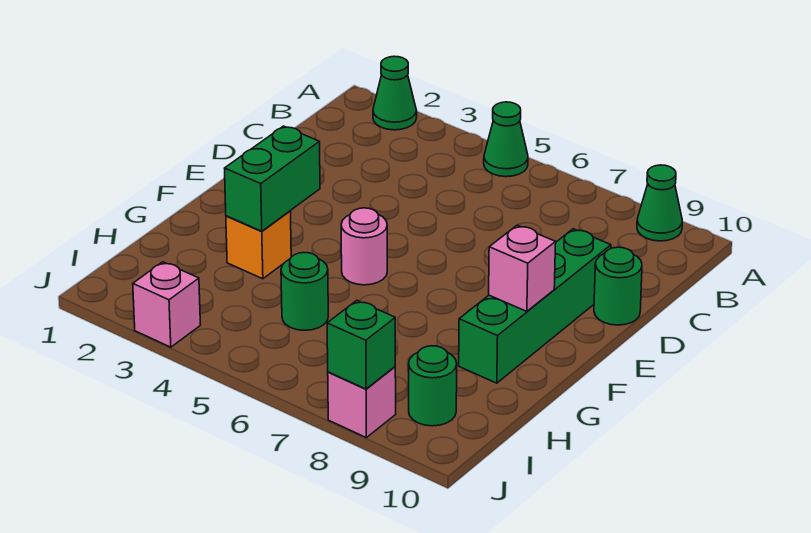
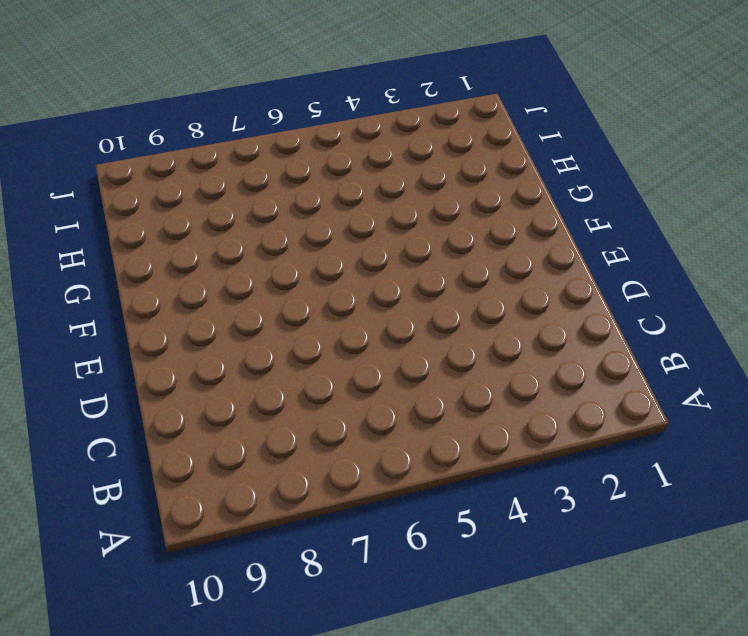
none -> green 1x1 cone [373,56,417,130]
none -> green 1x1 cone [484,102,528,177]
none -> green 1x1 cone [637,165,682,241]

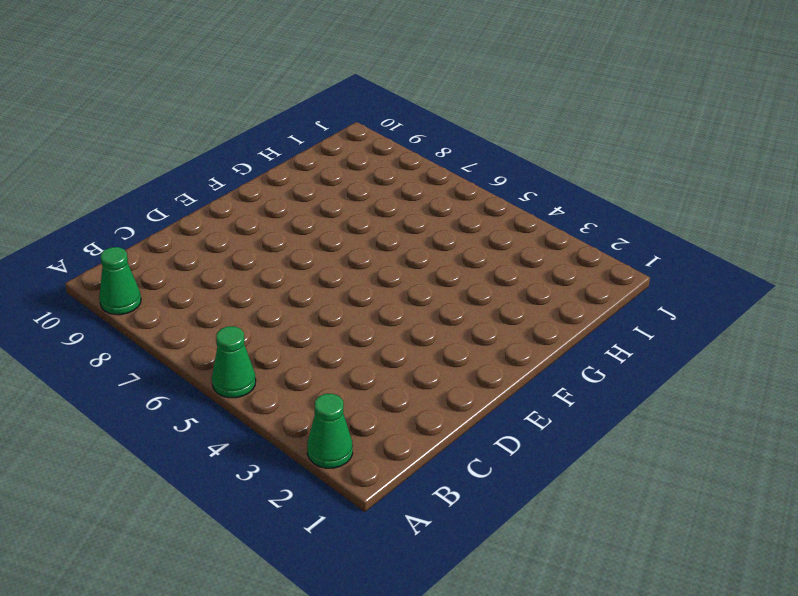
none -> green 1x4 brick [459,229,611,383]
none -> green 1x1 round brick [594,247,642,325]
none -> pink 1x1 round brick [341,208,387,285]

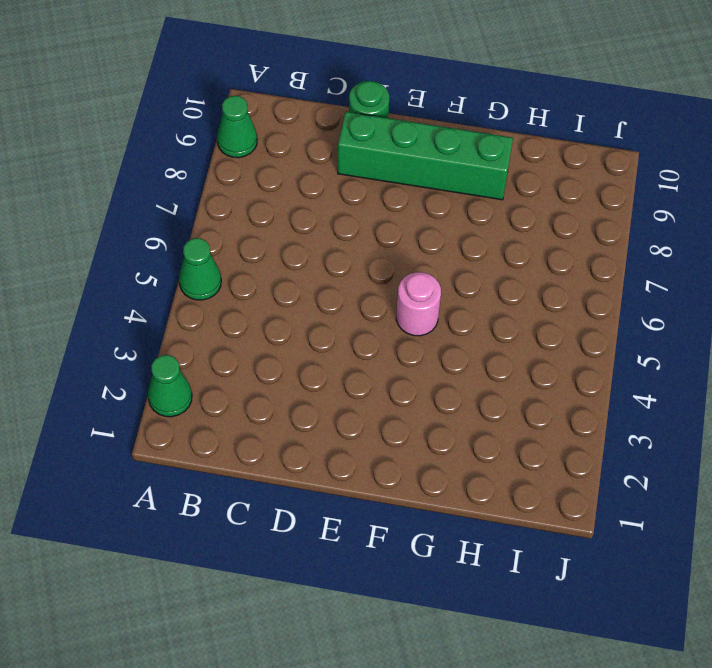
none -> orange 1x1 brick [226,211,291,279]
none -> green 1x1 round brick [281,253,328,330]
none -> green 1x1 round brick [409,346,457,426]

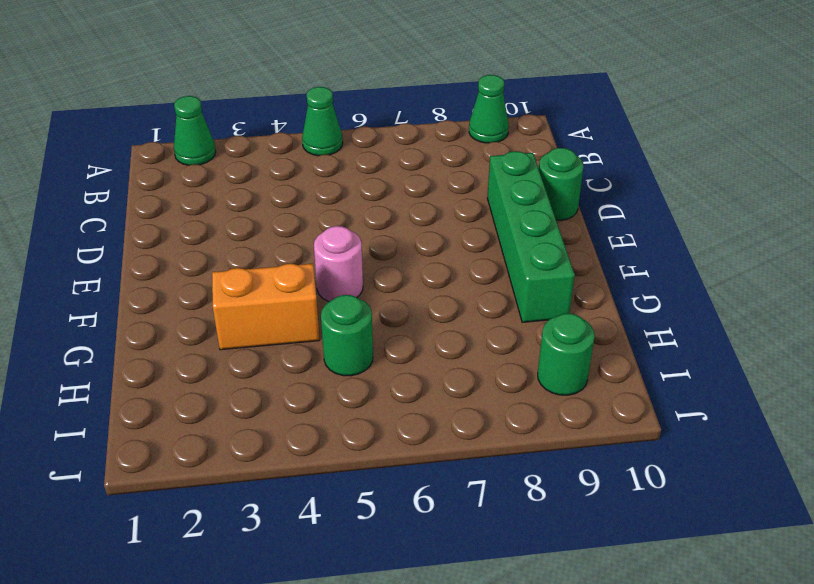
orange 1x2 brick [212,264,320,350] -> orange 1x1 brick [226,211,291,279]
none -> pink 1x1 brick [133,262,200,347]
none -> pink 1x1 brick [328,367,396,438]
none -> green 1x2 brick [225,126,320,231]

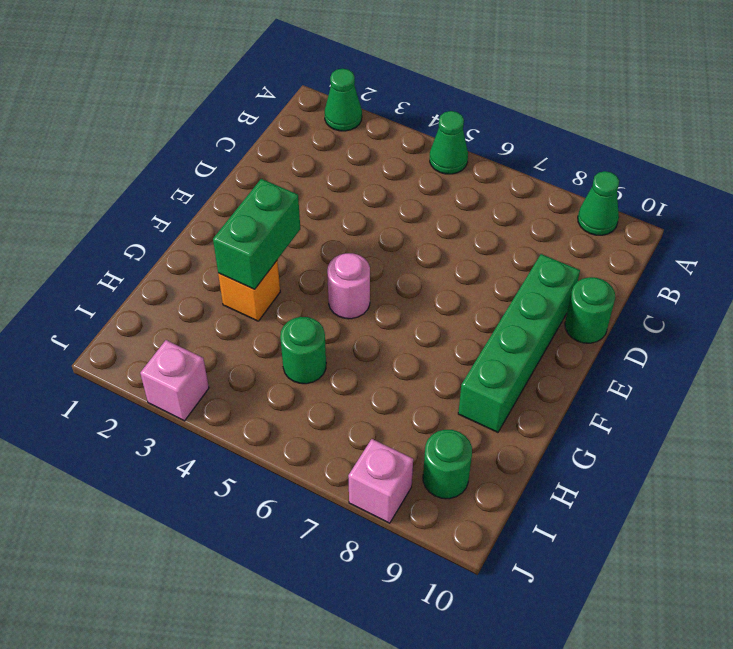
none -> pink 1x1 brick [489,225,556,311]
none -> green 1x1 brick [327,301,395,389]

